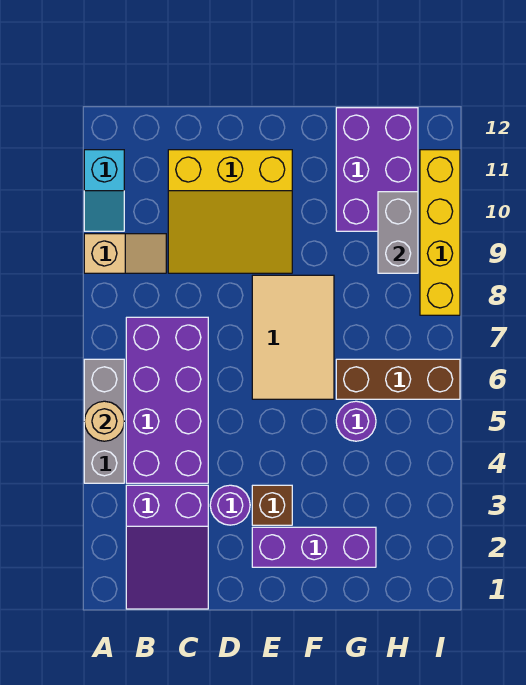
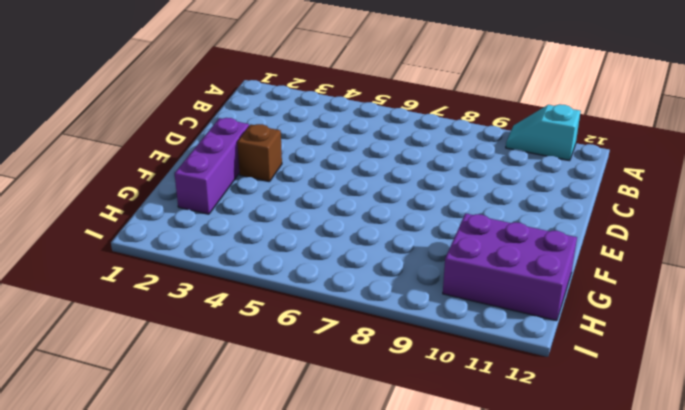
none -> grey 1x3 brick [84,359,124,483]
none -> tan 1x2 slope [84,234,166,273]
none -> purple 2x3 slope [126,485,208,609]

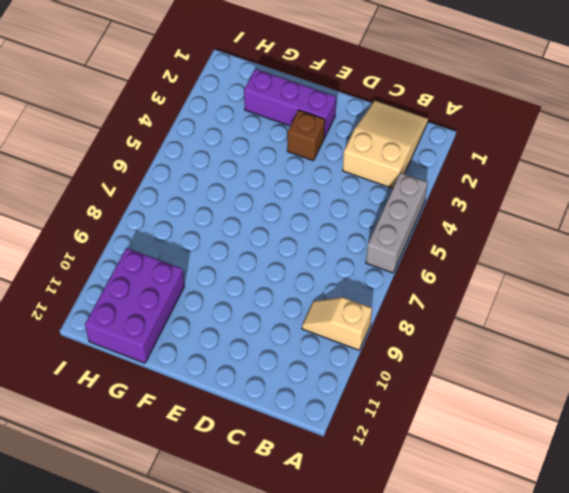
tan 2x3 slope [343,101,428,188] -> purple 2x3 slope [126,485,208,609]
none -> cyan 1x2 slope [84,150,124,231]
none -> purple 2x4 brick [126,317,208,483]
none -> yellow 3x3 slope [168,150,292,273]

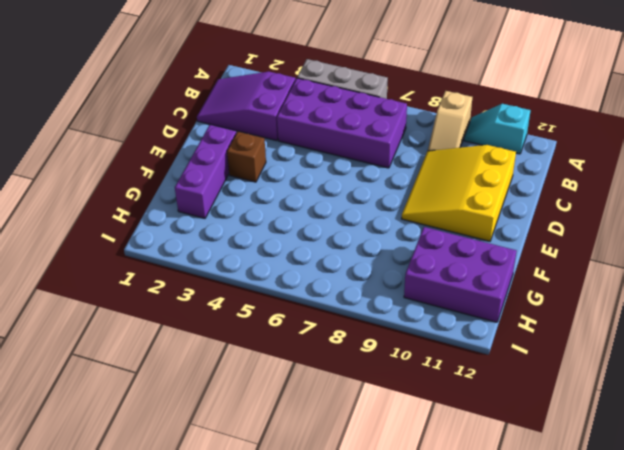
none -> purple 1x1 round brick [210,485,250,525]
none -> tan 2x3 tile [252,275,334,399]
none -> purple 1x1 round brick [336,401,376,441]

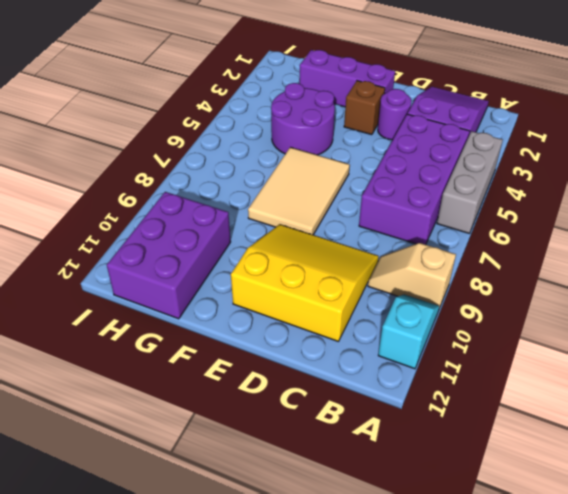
purple 2x2 round brick [271,83,335,155] -> purple 1x1 round brick [336,401,376,441]
none -> brown 1x3 brick [336,359,460,399]
none -> yellow 1x4 brick [420,150,460,315]
none -> tan 1x1 round brick [84,401,124,441]

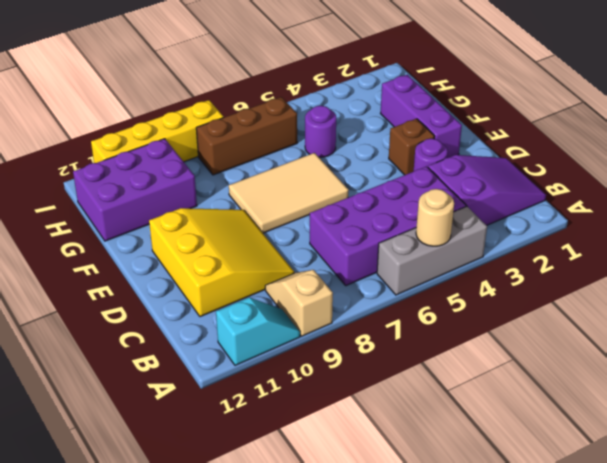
brown 1x3 brick [196,97,297,175] -> brown 1x3 brick turned to [336,359,460,399]
none -> grey 1x2 brick [378,192,418,273]

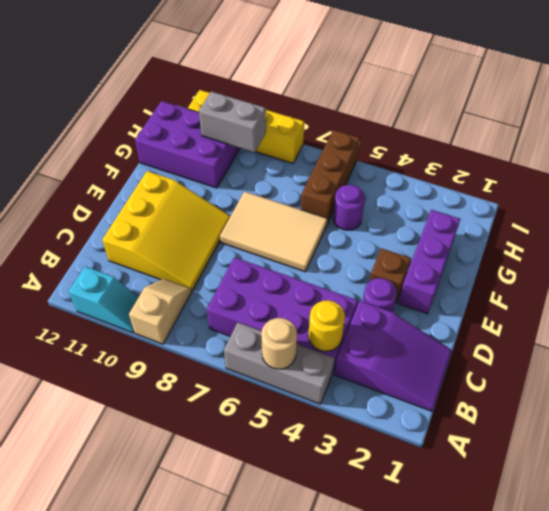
yellow 1x1 round brick [308,300,345,351] -> none

